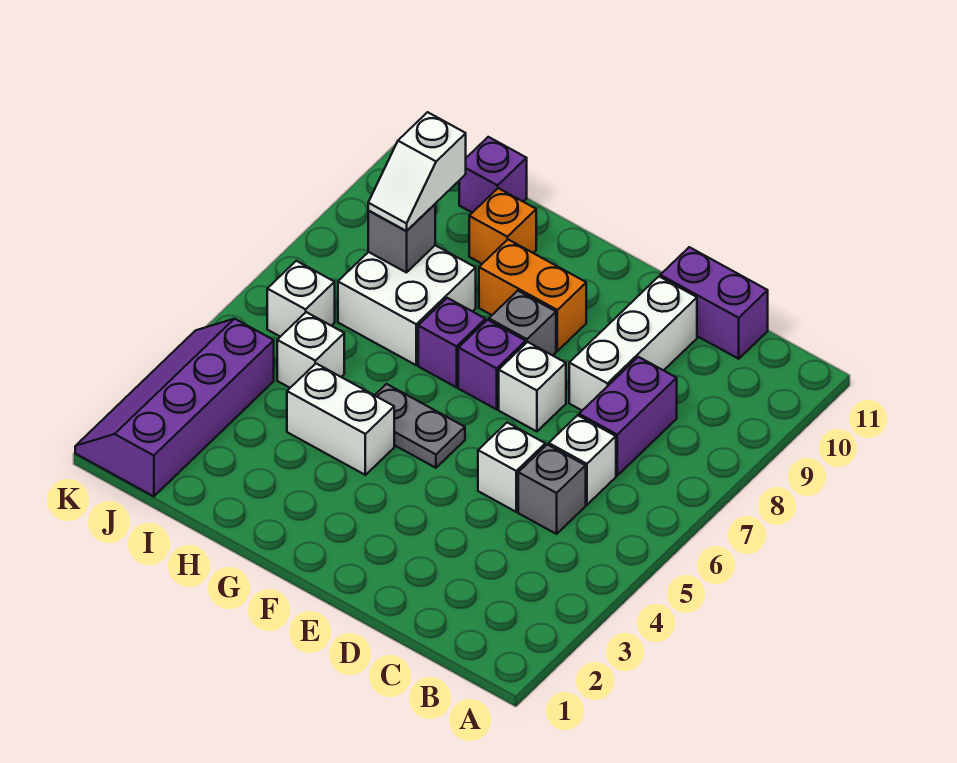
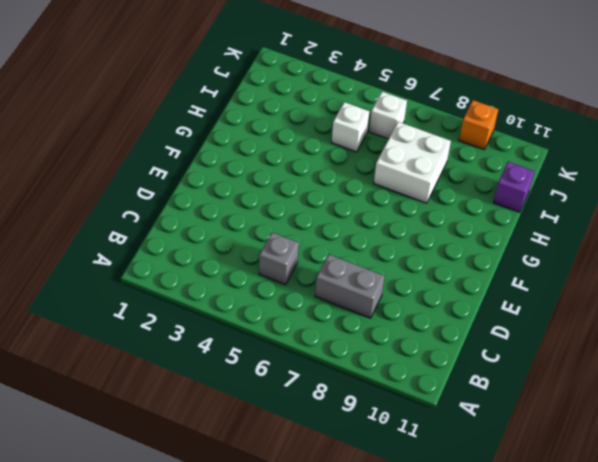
grey 1x2 brick [315,254,385,318] -> purple 1x2 brick [579,357,677,475]
orange 1x1 brick [459,100,498,150] -> orange 1x1 brick moved to [469,188,536,264]
none -> white 1x1 brick [549,415,616,505]
none -> purple 1x2 brick [660,247,768,359]
none -> white 1x1 brick [478,423,545,512]

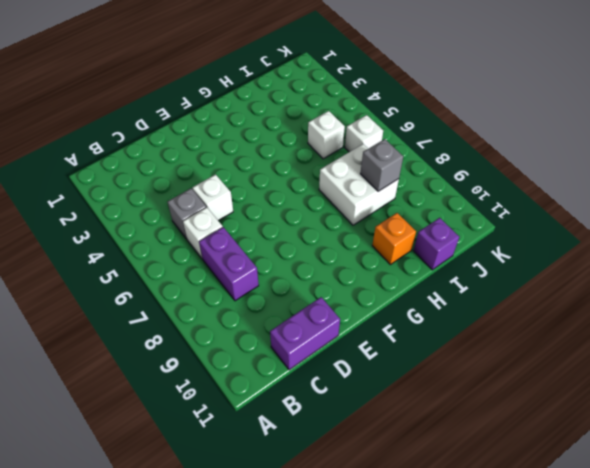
none -> white 1x3 brick [569,277,697,410]
none -> white 1x1 brick [499,342,566,431]
none -> grey 1x2 plate [375,384,465,468]

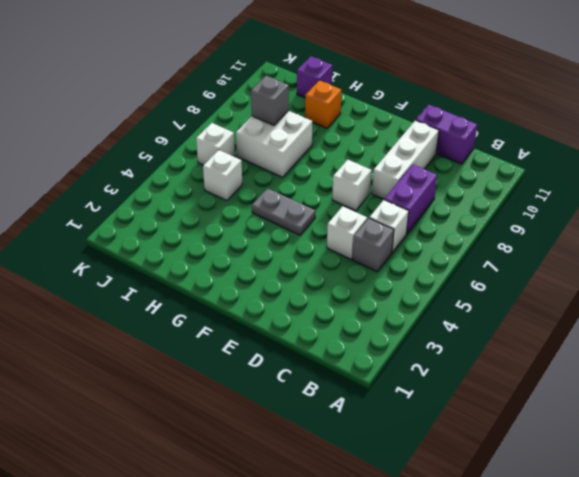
none -> purple 1x1 brick [458,320,526,409]
none -> grey 1x1 brick [489,291,556,355]
none -> orange 1x2 brick [479,240,586,351]

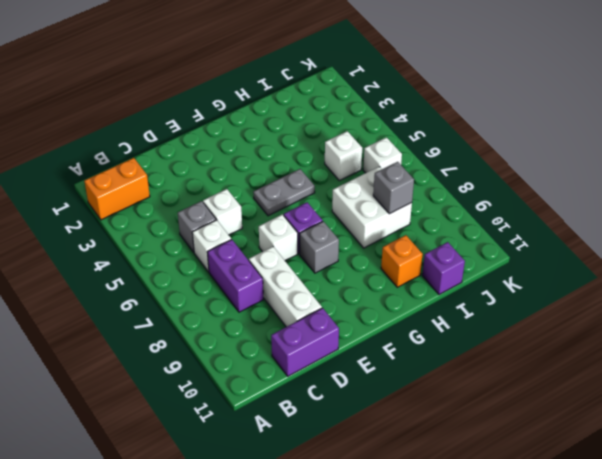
orange 1x2 brick [84,158,150,220] -> orange 1x2 brick moved to [479,240,586,351]
none -> white 1x2 brick [287,364,394,475]
none -> purple 1x1 brick [418,298,485,387]
none -> purple 2x4 slope [75,319,274,496]

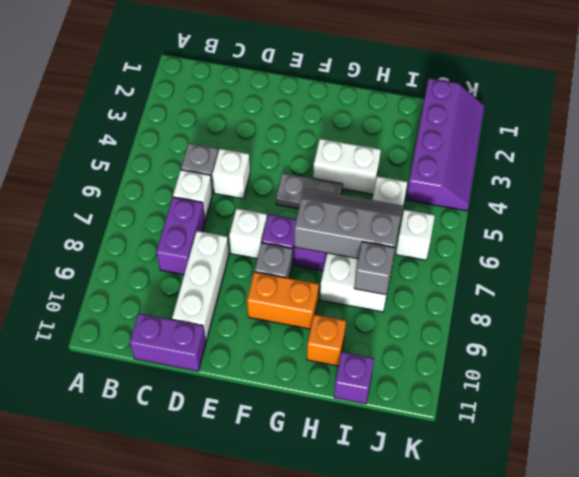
grey 2x3 slope [294,188,403,259] -> none
none -> white 1x2 slope [368,112,466,231]

